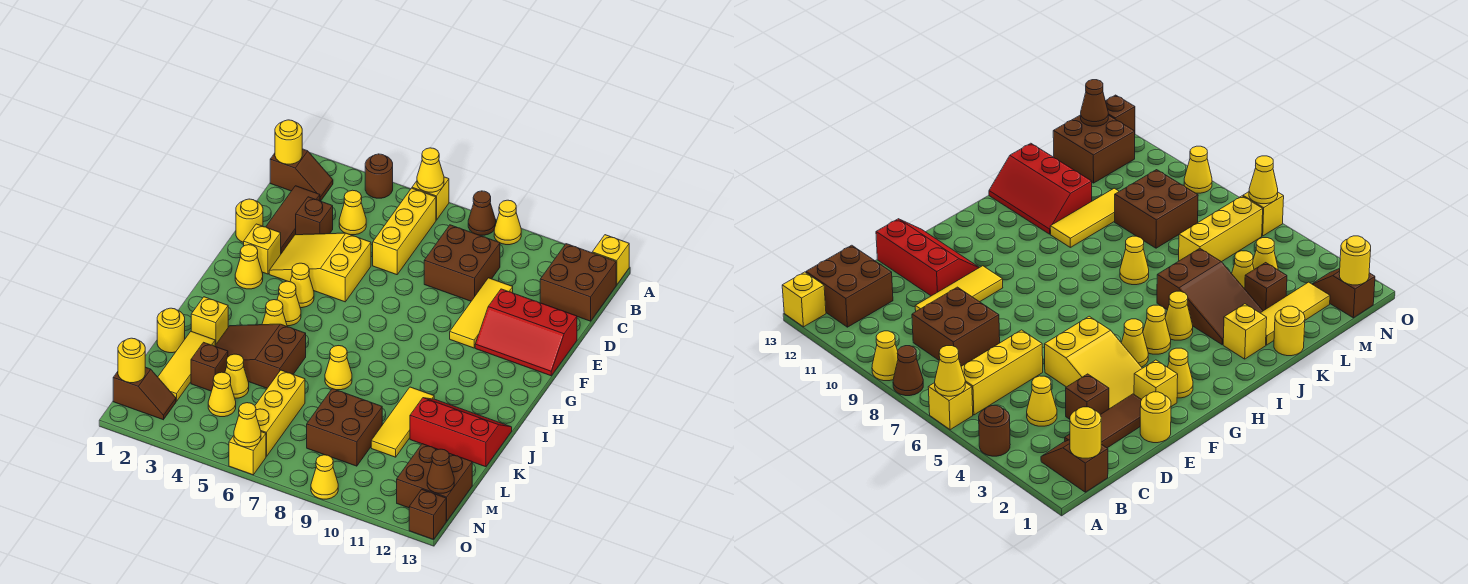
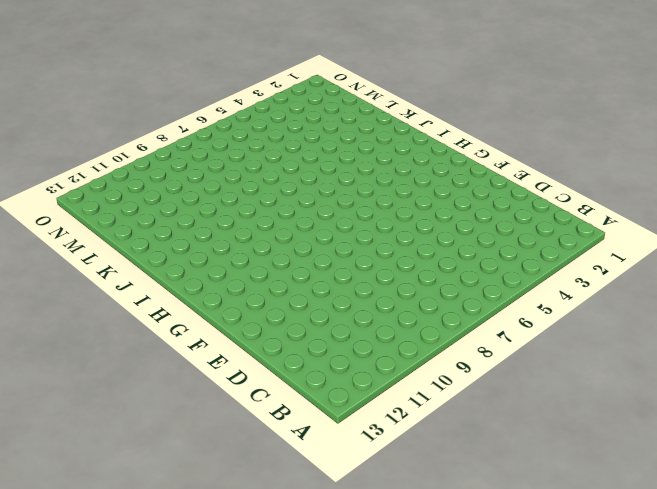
none -> brown 1x1 round brick [365,154,393,198]
none -> yellow 1x1 brick [412,177,449,220]
none -> brown 1x1 cone [468,191,496,235]
none -> yellow 1x1 cone [494,200,521,245]

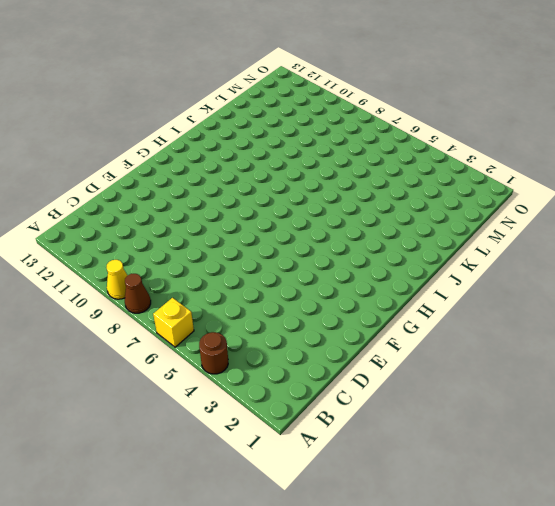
none -> yellow 1x1 brick [592,235,629,285]
none -> brown 1x2 slope [270,149,333,201]
none -> yellow 1x3 brick [373,188,436,275]
none -> brown 2x2 brick [540,244,616,321]

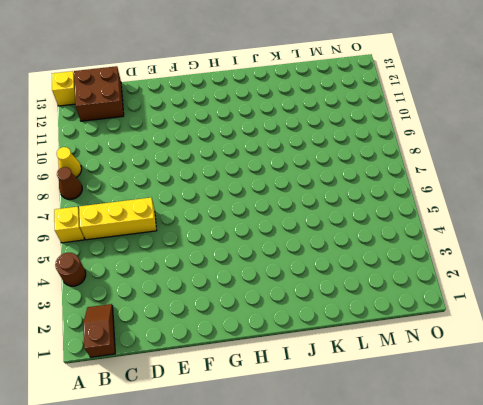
none -> brown 1x3 tile [266,186,320,253]
none -> yellow 1x1 cone [339,190,366,235]
none -> brown 2x2 brick [424,225,500,301]
none -> brown 1x1 brick [296,197,333,235]

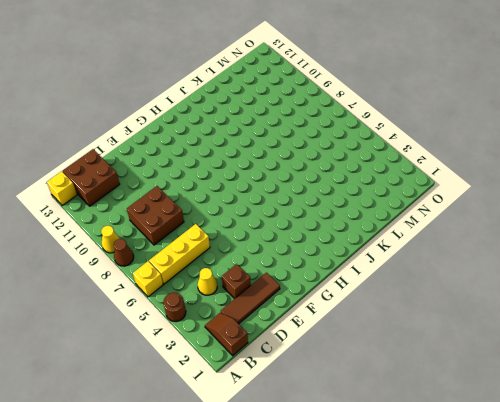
none -> yellow 1x3 tile [450,278,513,348]
none -> yellow 1x1 round brick [236,199,263,243]
none -> yellow 2x3 slope [269,233,371,302]
none -> red 2x3 slope [475,289,577,376]

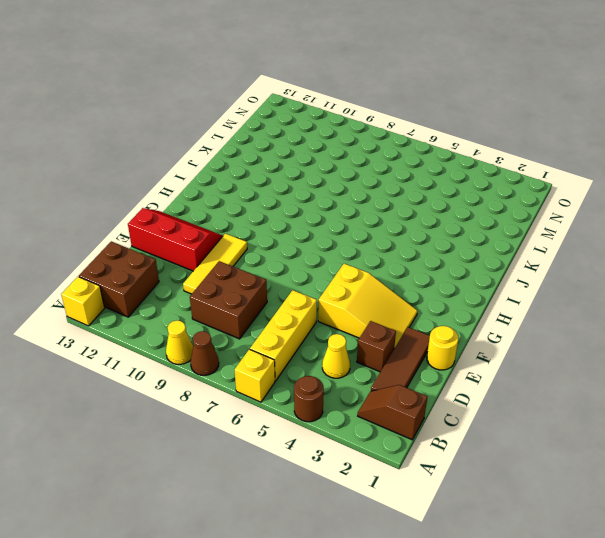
none -> yellow 1x1 brick [244,224,281,274]
none -> yellow 1x1 cone [235,245,263,289]
none -> yellow 1x1 cone [290,263,314,308]
none -> yellow 1x1 cone [277,281,301,326]

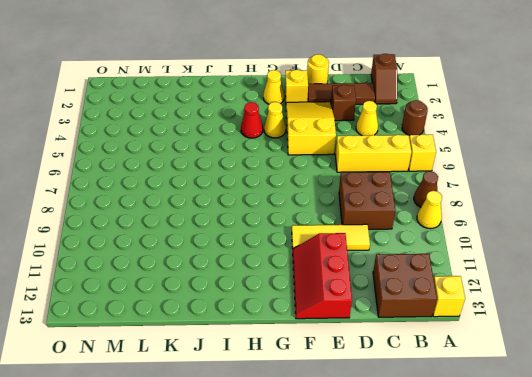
red 1x1 cone [241,102,263,138] -> yellow 1x1 cone [277,281,301,326]
none -> yellow 1x1 cone [262,300,287,326]
none -> yellow 1x1 brick [191,297,228,345]
none -> brown 2x3 slope [215,324,306,388]
none -> yellow 1x1 cone [325,346,352,390]

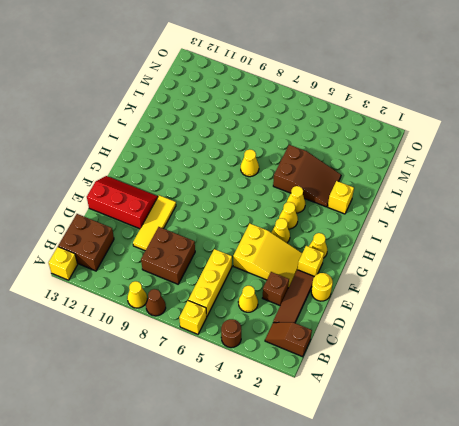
none -> yellow 1x3 tile [371,387,434,457]
none -> red 2x3 slope [410,398,512,467]
none -> yellow 1x1 round brick [157,308,185,353]
none -> yellow 1x3 tile [158,332,215,401]

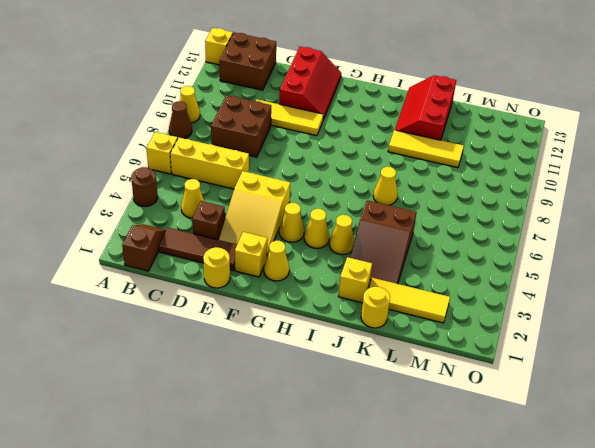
none -> brown 1x1 brick [191,342,228,391]
none -> yellow 1x1 cone [225,354,249,398]
none -> yellow 1x3 brick [255,370,305,457]
none -> brown 2x2 brick [307,389,382,466]

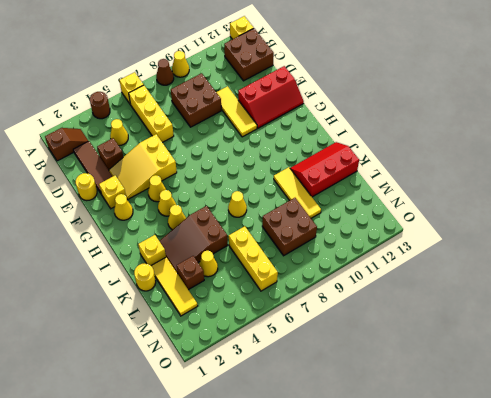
none -> yellow 1x1 cone [208,372,236,417]
none -> brown 2x2 brick [397,444,472,521]
none -> brown 1x2 slope [113,367,176,420]
none -> yellow 1x1 brick [229,432,266,475]

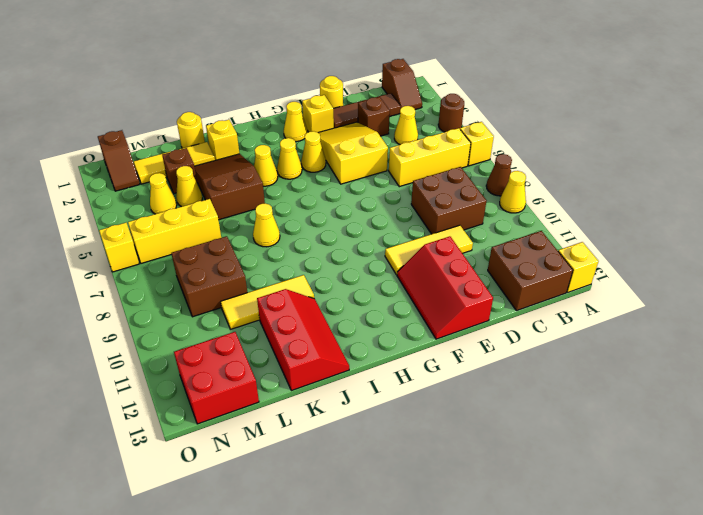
red 2x2 brick [174,332,259,424] -> brown 2x2 brick [397,444,472,521]
none -> yellow 1x1 cone [311,455,338,499]
none -> brown 1x1 brick [409,490,446,539]
none -> yellow 1x1 cone [417,148,444,192]
none -> yellow 1x1 round brick [275,120,302,164]

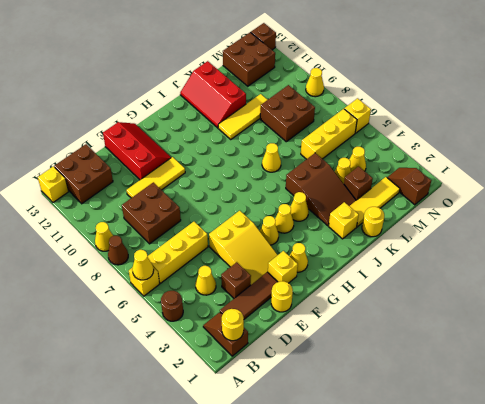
none -> yellow 1x1 round brick [118,338,145,383]
none -> brown 1x1 cone [427,449,454,493]
none -> yellow 1x1 cone [234,403,261,447]

